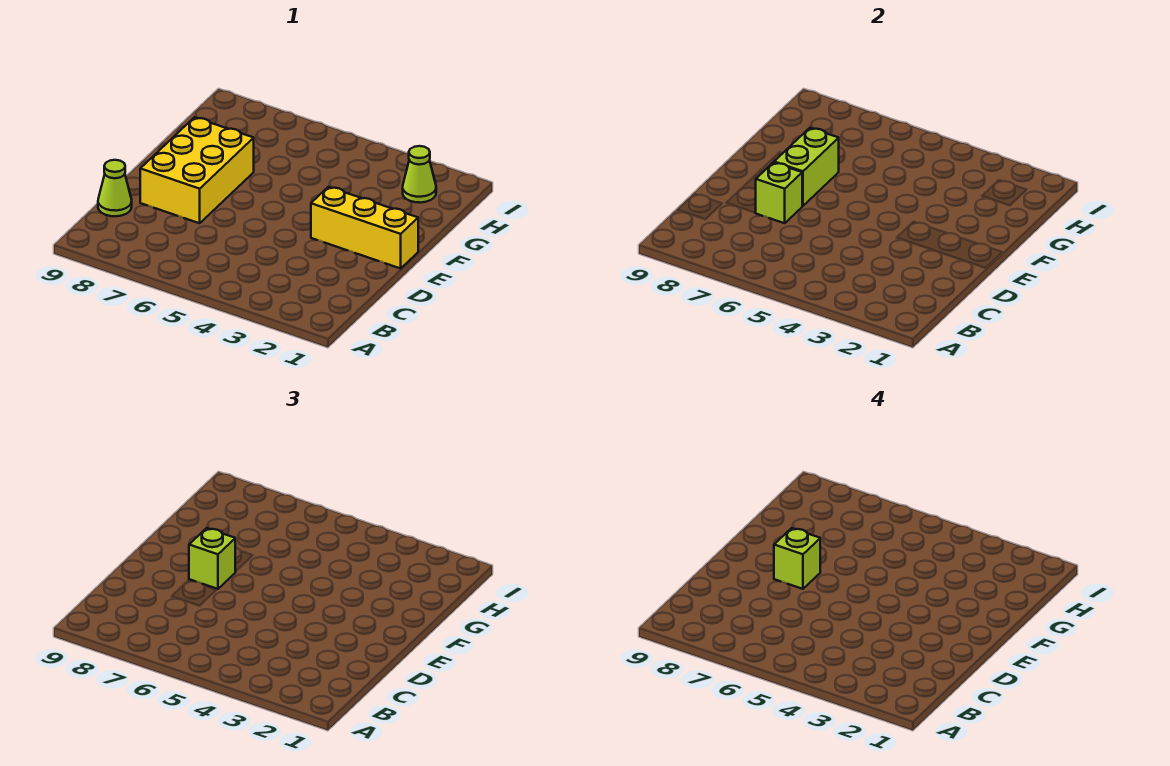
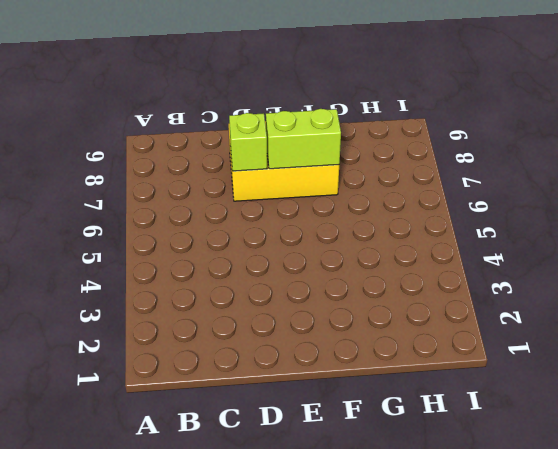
none -> lime 1x1 cone [98,160,132,216]
none -> yellow 1x3 brick [311,187,418,268]

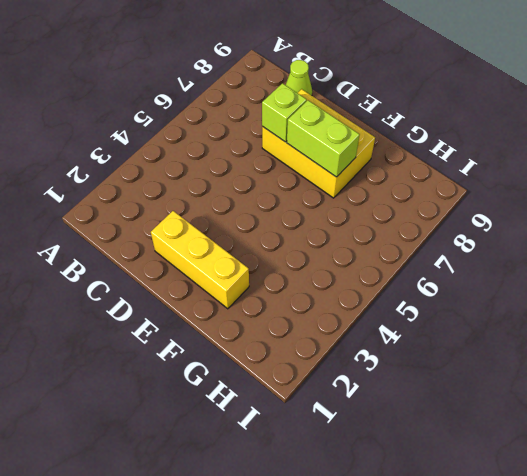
yellow 1x3 brick [151,211,249,309] -> yellow 1x3 brick turned to [311,187,418,268]
none -> lime 1x1 cone [403,146,436,203]
none -> lime 1x1 brick [189,528,235,589]

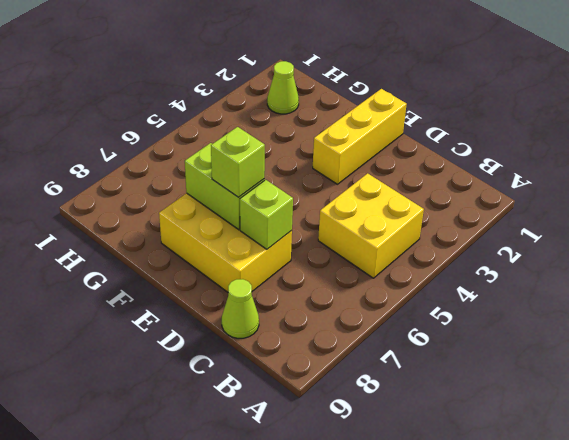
yellow 2x2 brick [318,173,424,278] -> none
none -> lime 1x1 brick [774,528,820,589]

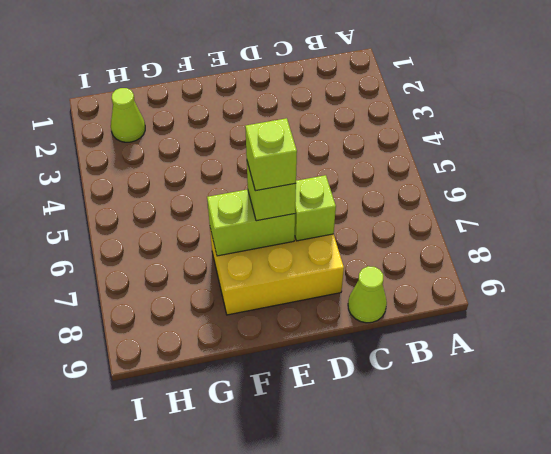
none -> yellow 1x3 brick [311,187,418,268]

